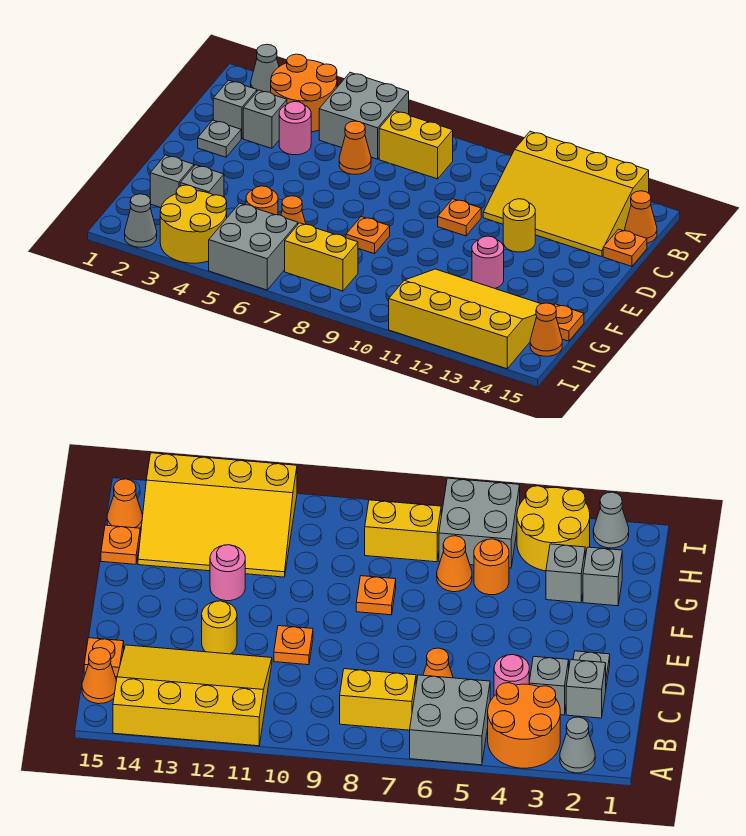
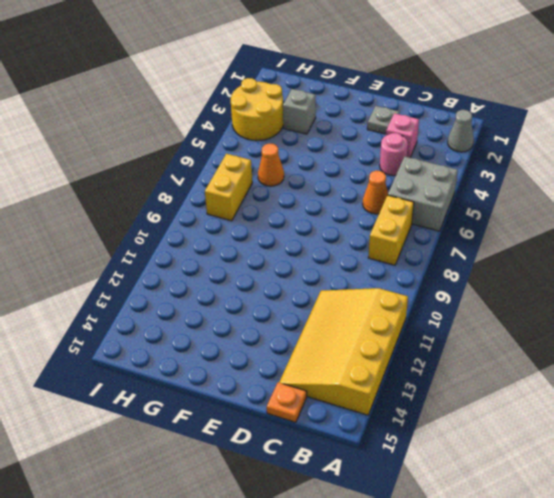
pink 1x1 brick [386,113,419,157] -> grey 1x1 brick [243,90,287,148]
none -> orange 2x2 round brick [270,54,337,132]
none -> orange 1x1 cone [625,191,657,243]
none -> grey 1x1 brick [213,80,257,139]

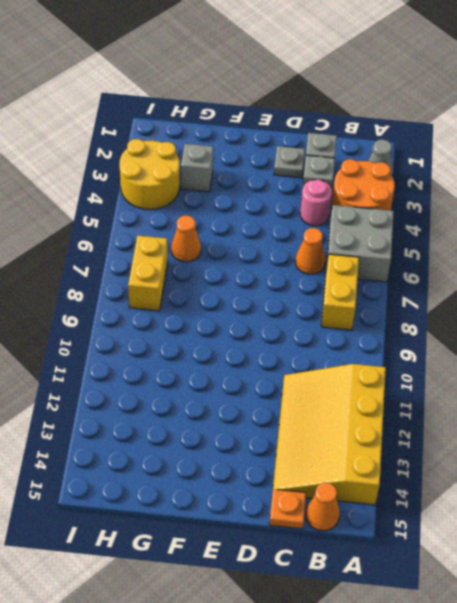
none -> orange 1x1 plate [438,199,481,236]
none -> yellow 1x1 round brick [503,199,535,252]
none -> orange 1x1 plate [346,217,390,254]

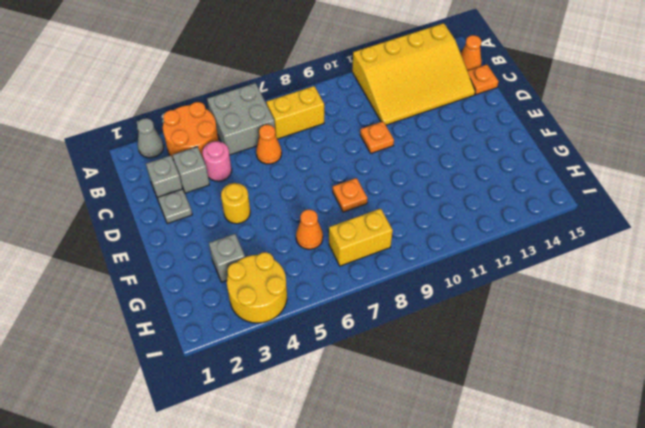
yellow 1x1 round brick [221,183,250,224] -> yellow 1x1 round brick moved to [503,199,535,252]
none -> pink 1x1 round brick [472,236,504,289]
none -> grey 1x1 brick [150,155,194,208]
none -> orange 1x1 round brick [246,186,278,215]

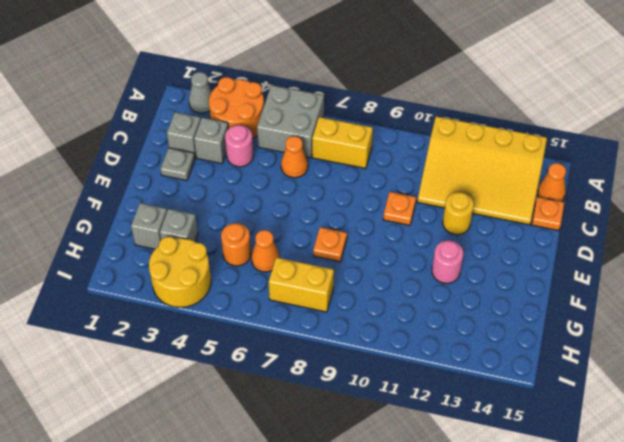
none -> yellow 3x4 slope [389,269,540,369]
none -> orange 1x1 plate [554,304,584,341]
none -> grey 2x2 brick [209,203,298,290]

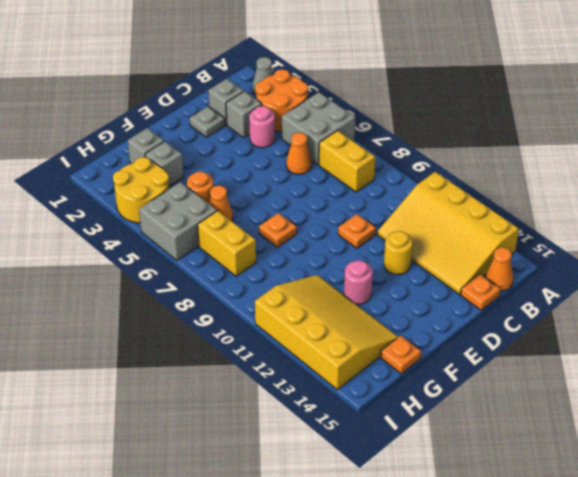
none -> orange 1x1 cone [530,303,562,356]
none -> grey 1x1 cone [125,194,157,247]

